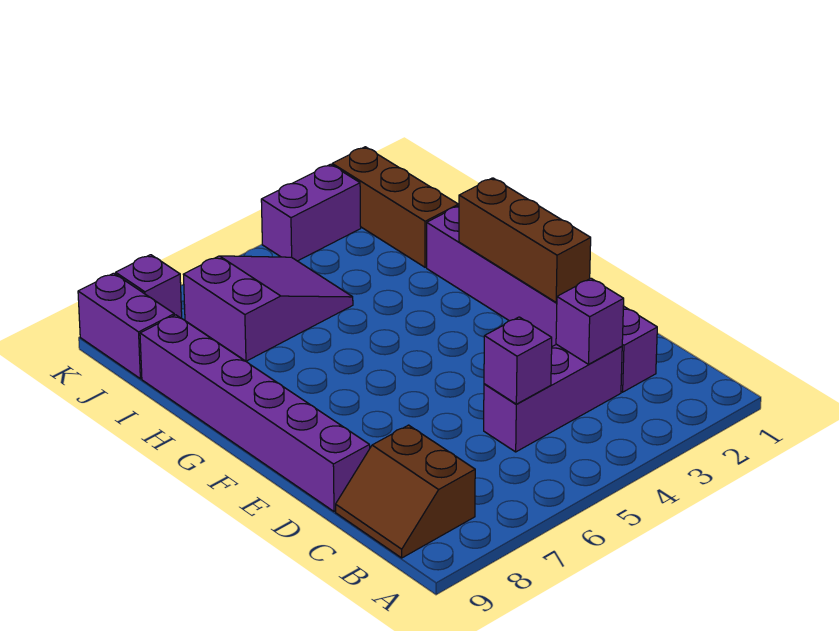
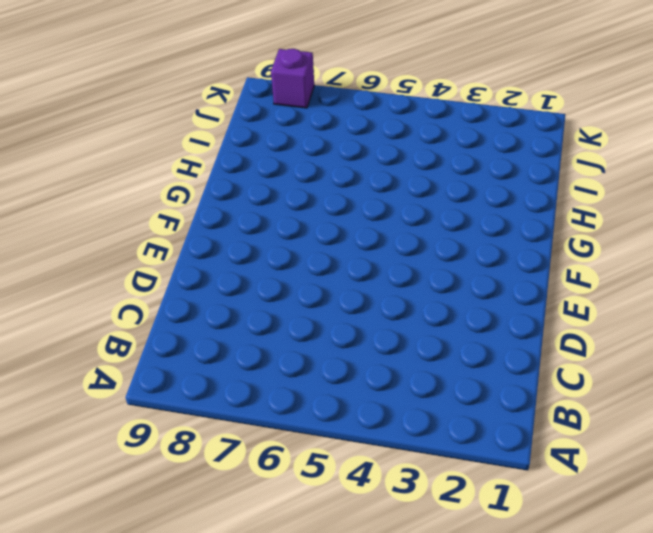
none -> brown 2x2 slope [336,425,475,558]
none -> purple 1x6 brick [427,206,657,392]
none -> purple 1x3 brick [484,344,622,452]

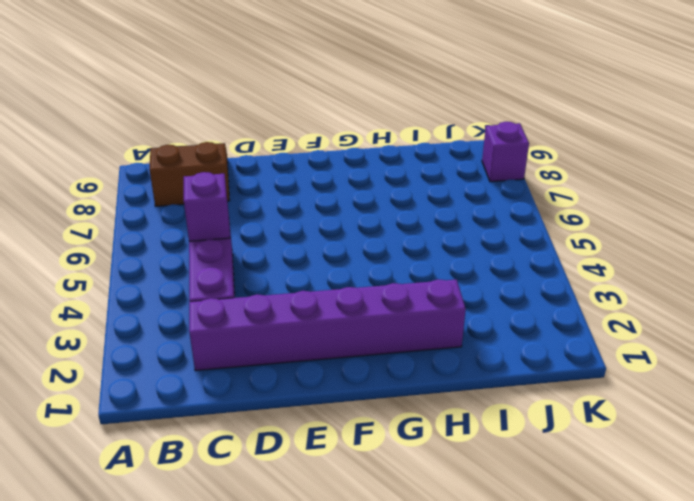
none -> purple 1x6 brick [140,315,370,512]
none -> brown 1x3 brick [332,147,458,267]
none -> purple 2x3 slope [183,256,353,361]

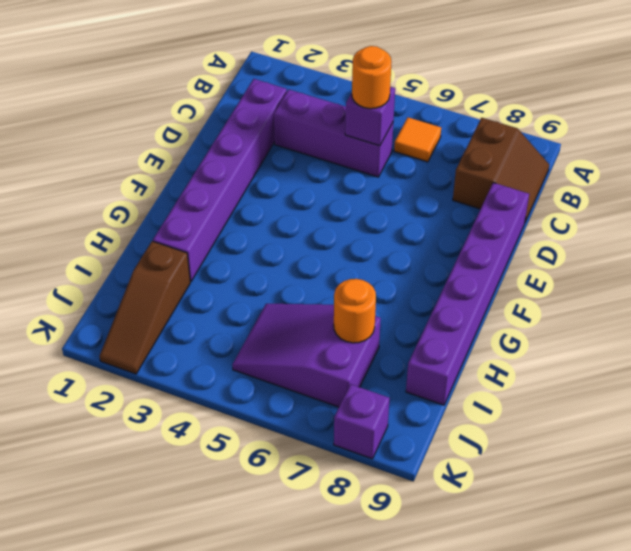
orange 1x1 tile [394,117,441,162] -> none
orange 1x1 round brick [352,46,391,109] -> none
brown 1x3 slope [99,241,190,374] -> brown 1x3 brick [332,147,458,267]
orange 1x1 round brick [334,279,376,343] -> none
none -> purple 1x2 brick [78,273,174,379]
none -> purple 1x2 brick [261,164,361,261]
none -> purple 1x1 brick [556,278,624,364]

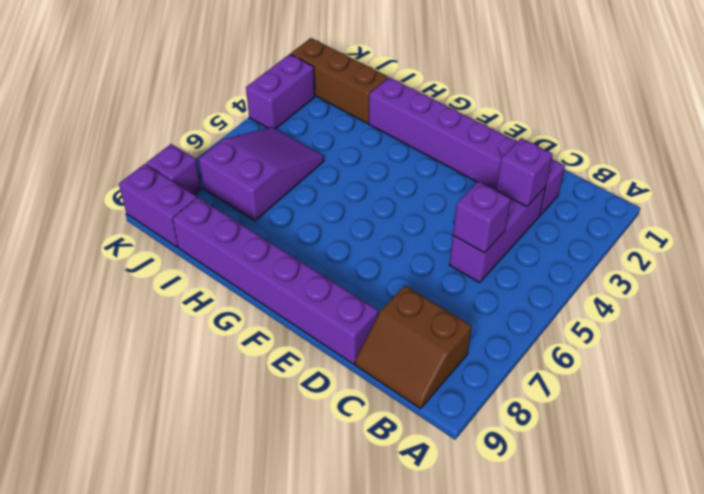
none -> brown 1x3 brick [459,178,591,302]

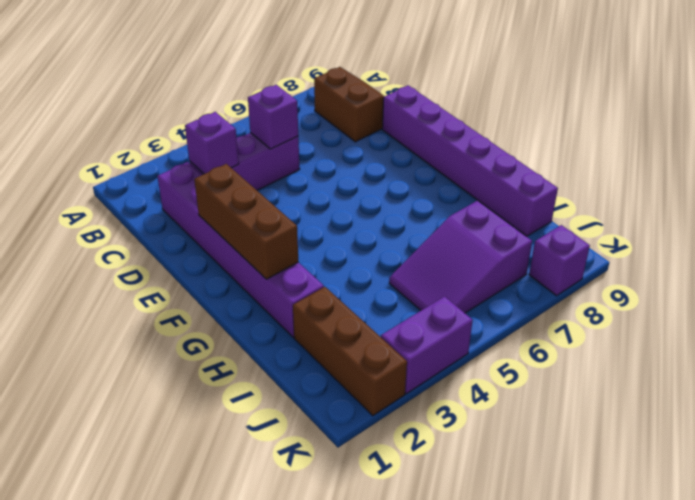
none -> purple 1x2 brick [78,273,174,379]

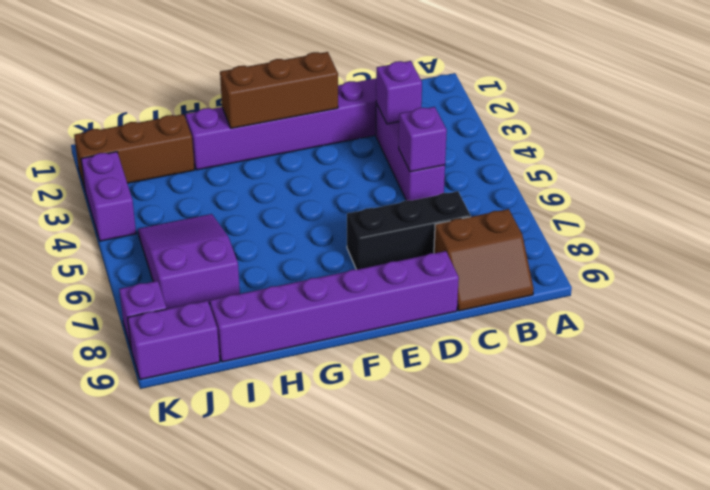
black 1x3 brick [347,191,471,270] -> none

